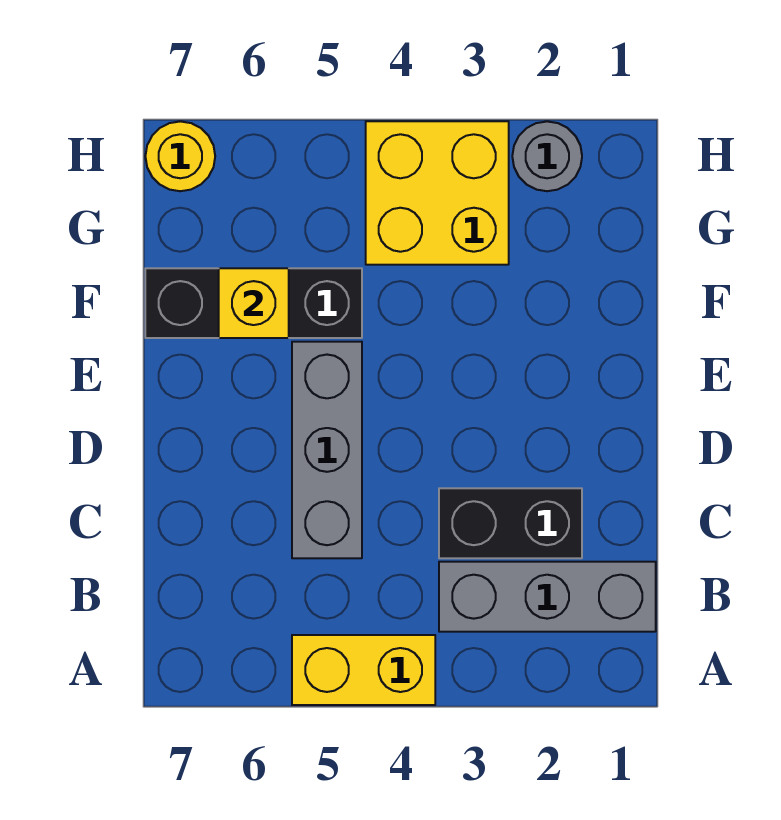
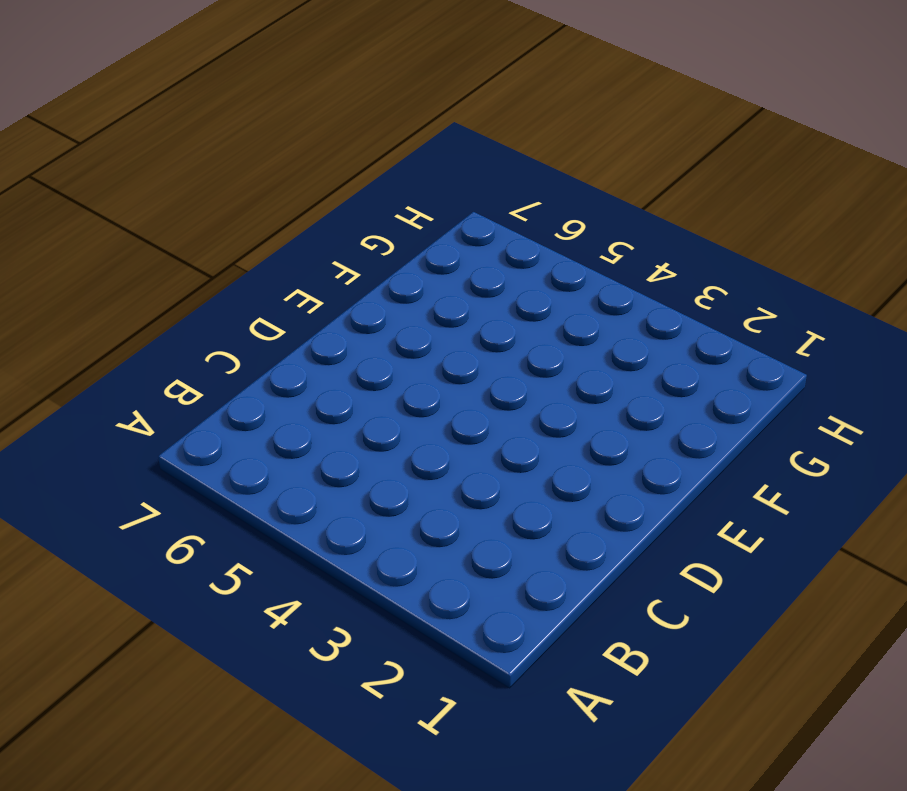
none -> yellow 1x2 brick [292,635,435,705]
none -> grey 1x3 brick [439,562,656,632]

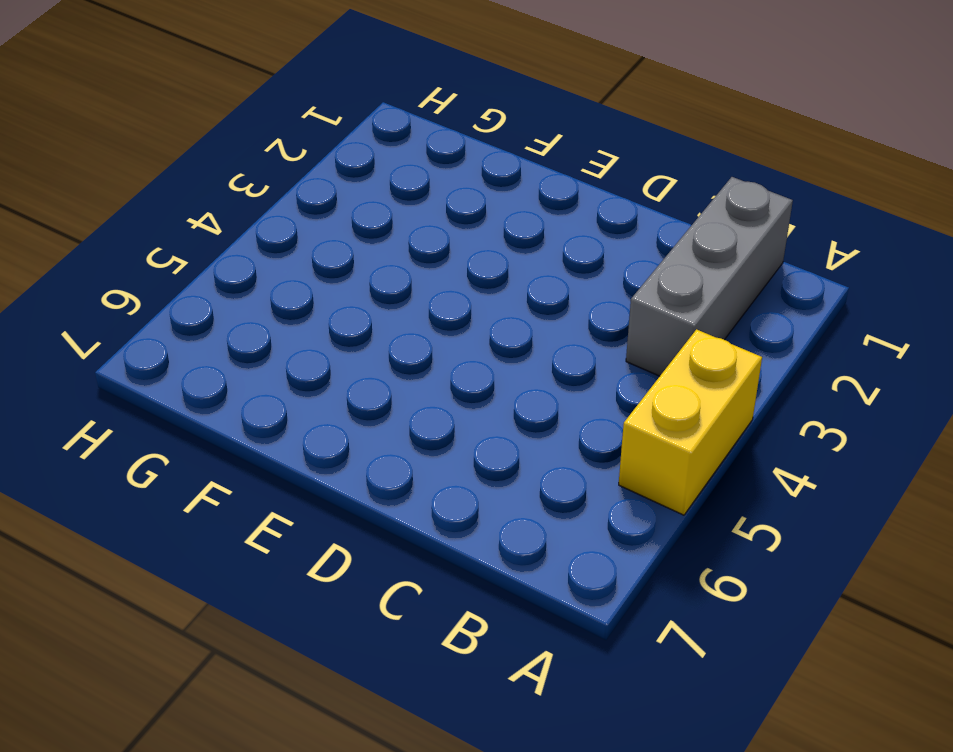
none -> black 1x2 brick [439,488,582,558]
none -> grey 1x3 brick [292,342,362,558]

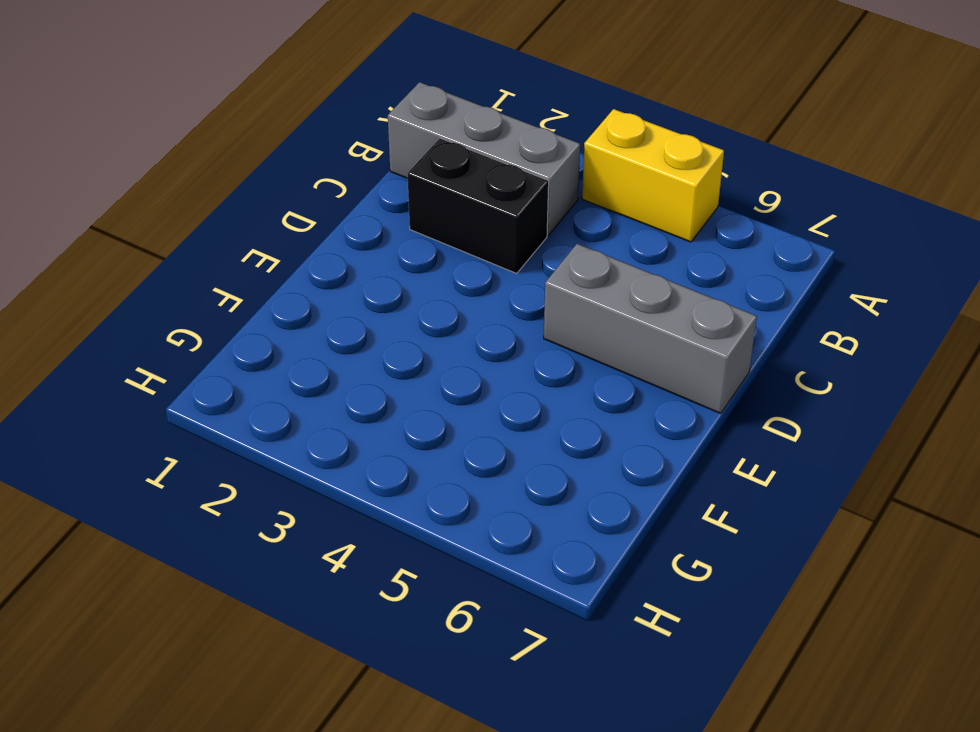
grey 1x3 brick [544,244,757,414] -> grey 1x3 brick turned to [292,342,362,558]
none -> black 1x3 brick [145,268,362,338]
none -> yellow 2x2 brick [366,121,509,265]

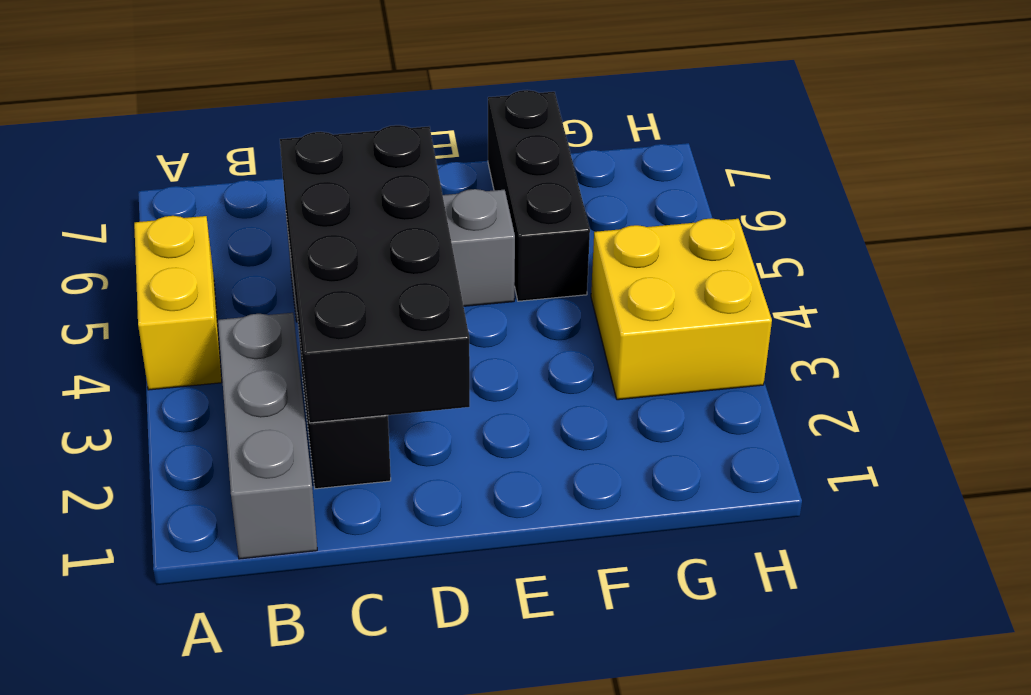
black 2x4 brick [280,125,470,423] -> none
none -> grey 1x1 round brick [512,121,582,191]
none -> yellow 1x1 round brick [145,121,215,191]

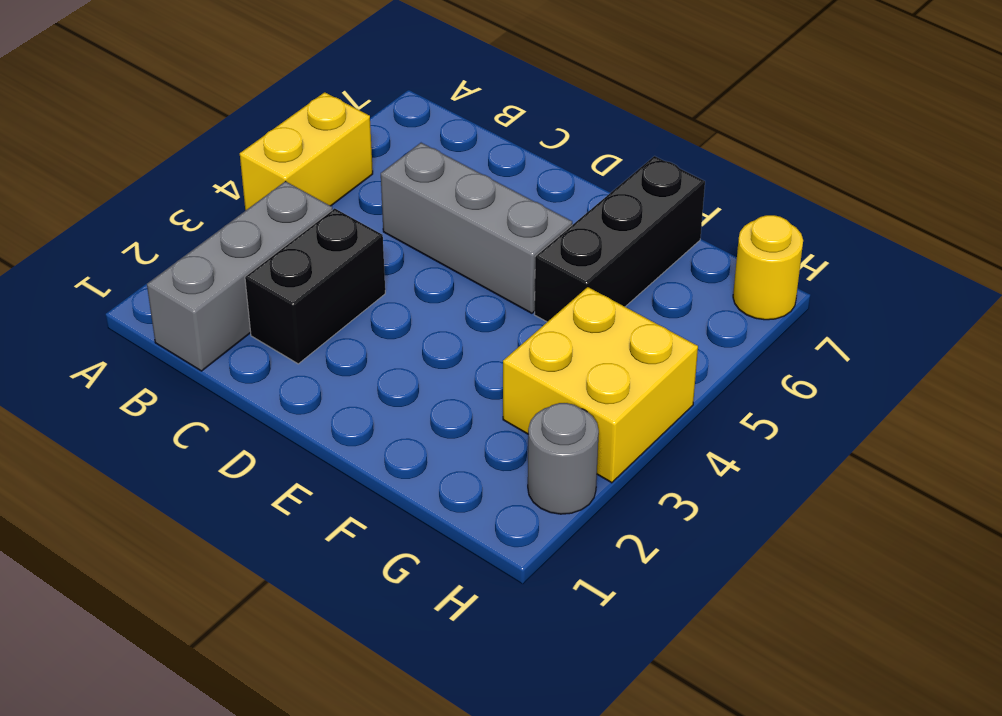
none -> yellow 1x1 brick [219,268,289,338]

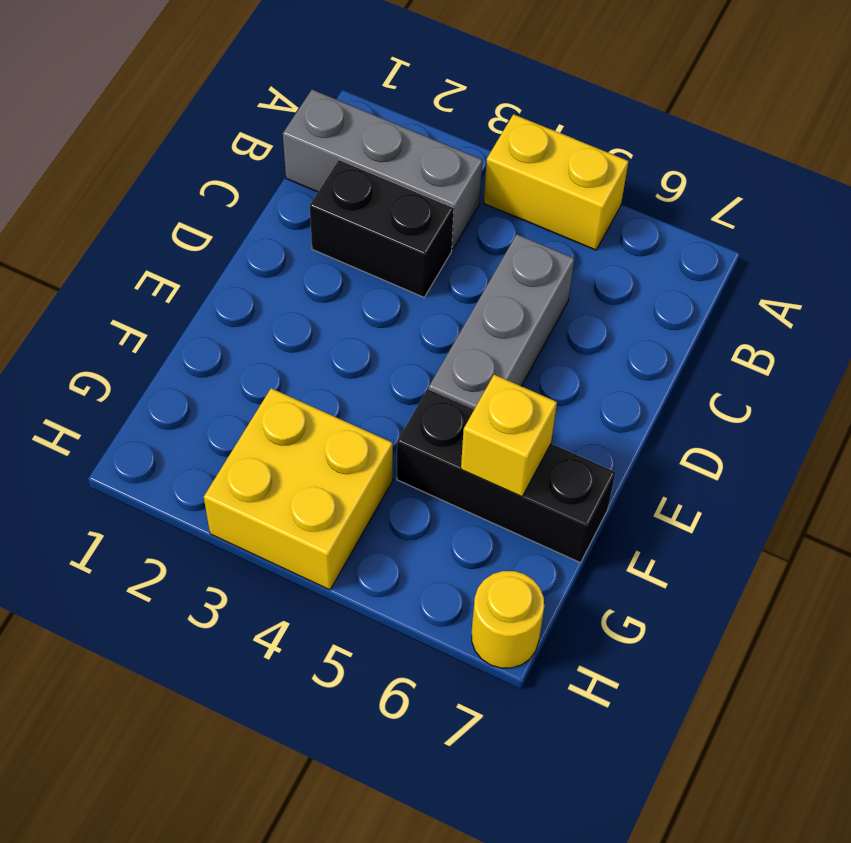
none -> grey 1x1 round brick [512,121,582,191]

